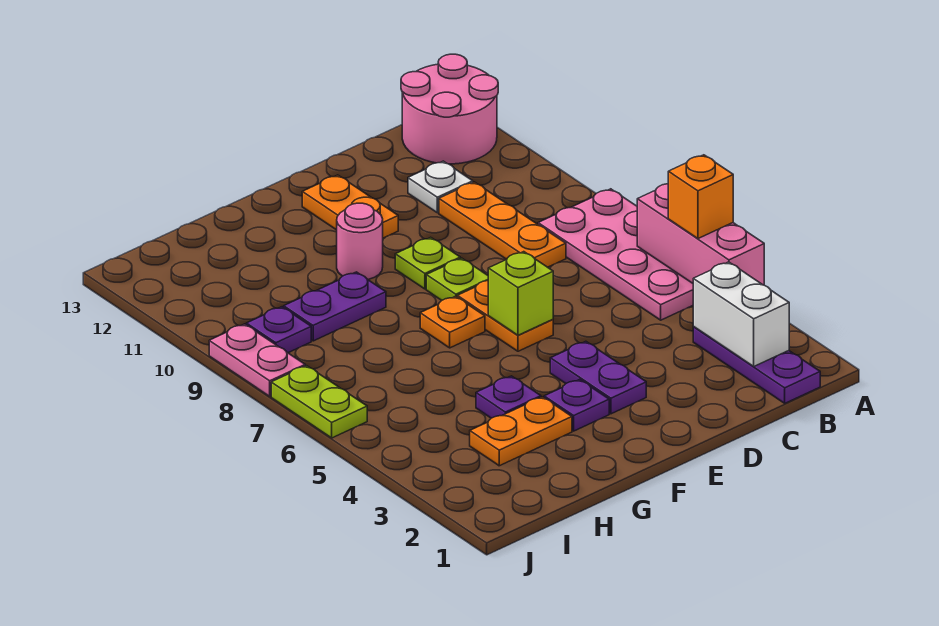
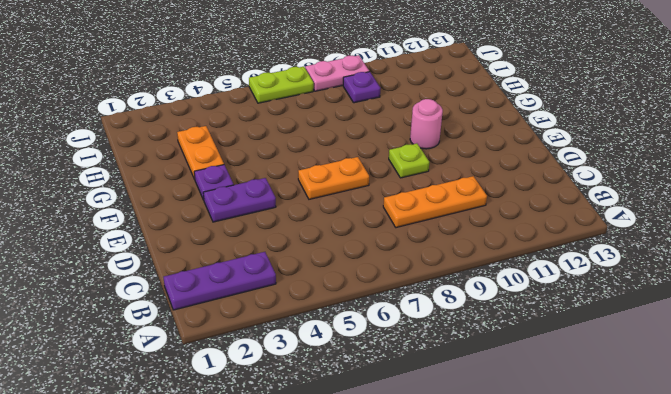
none -> pink 2x4 plate [538,189,693,320]
none -> pink 2x2 round brick [401,54,498,164]
none -> white 1x1 plate [408,161,473,213]

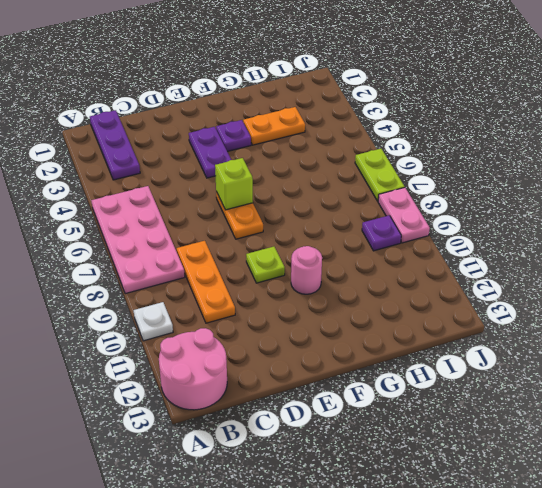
white 1x1 plate [134,302,173,341] -> white 1x1 plate moved to [408,161,473,213]
none -> lime 1x1 plate [426,258,488,300]
none -> orange 1x2 plate [302,175,398,238]
none -> orange 1x1 plate [420,296,485,348]

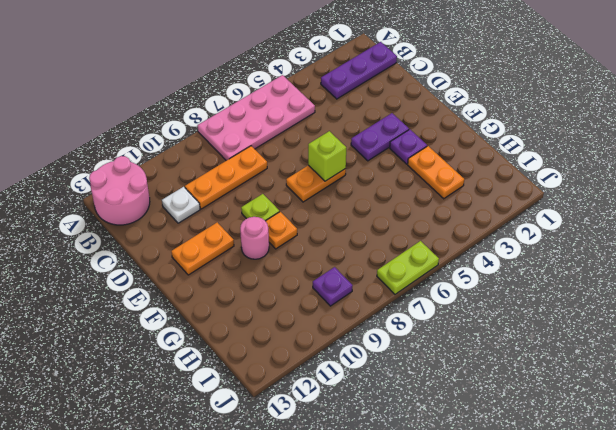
orange 1x1 plate [266,212,297,249] -> orange 1x1 plate moved to [420,296,485,348]
none -> lime 1x1 plate [426,258,488,300]
none -> purple 1x1 plate [476,376,541,418]
none -> purple 1x2 plate [284,272,386,341]

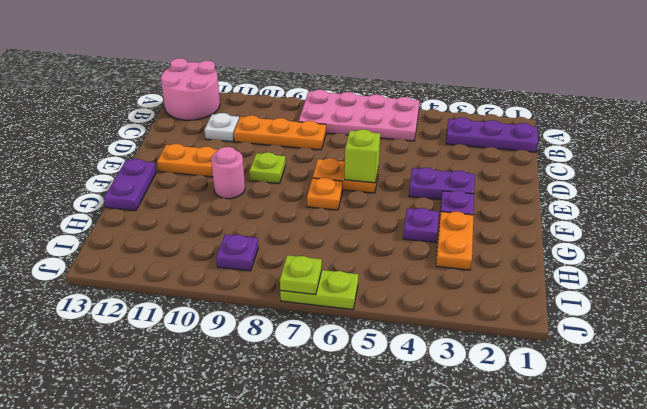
purple 1x2 plate [104,159,156,211] -> purple 1x2 plate moved to [284,272,386,341]
lime 1x1 plate [280,255,322,295] -> lime 1x1 plate moved to [426,258,488,300]
none -> pink 1x2 plate [209,324,305,396]
none -> pink 1x3 brick [637,184,764,285]
none -> white 1x2 brick [693,262,789,367]

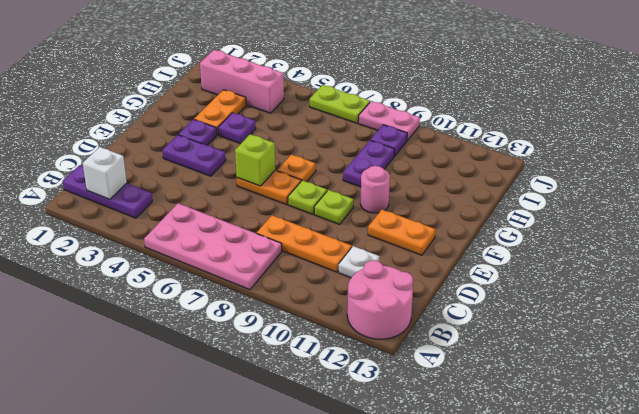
white 1x1 brick [83,147,127,199] -> white 1x2 brick [693,262,789,367]
pink 1x3 brick [200,50,284,113] -> pink 1x3 brick moved to [637,184,764,285]
none -> orange 1x1 brick [668,155,733,239]

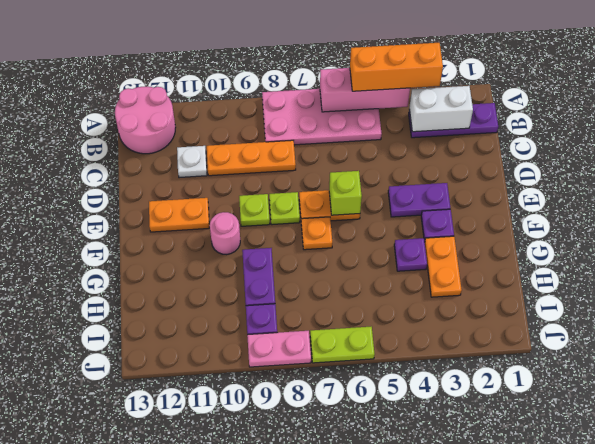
orange 1x3 brick [350,43,443,91] -> orange 1x1 brick [668,155,733,239]

